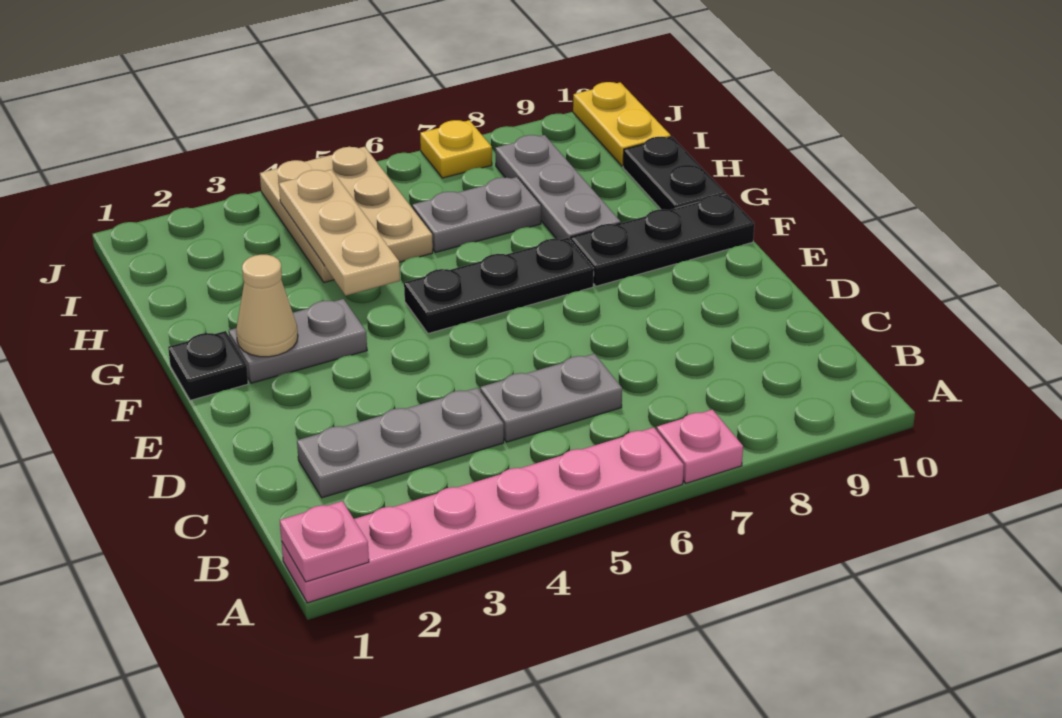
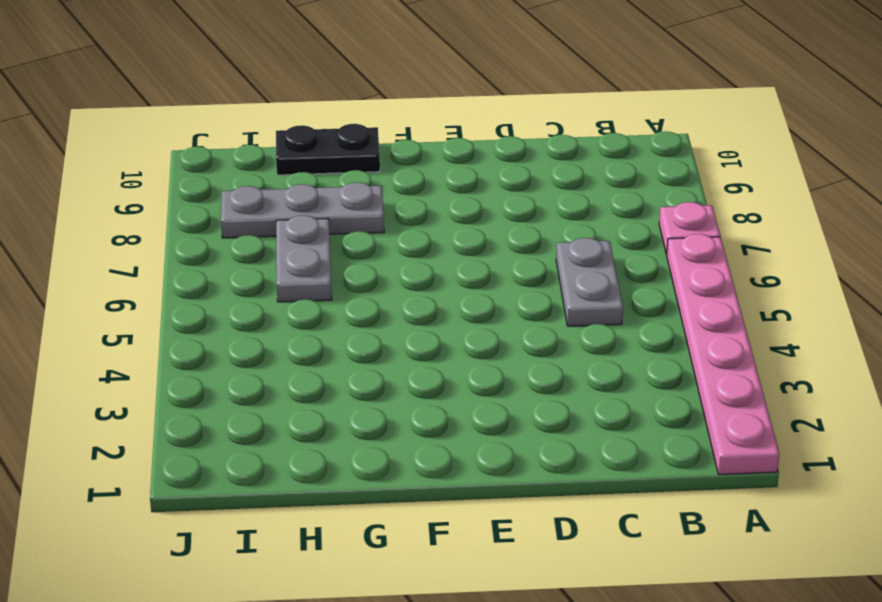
none -> grey 1x3 plate [297,388,504,498]
none -> black 1x1 plate [168,331,248,400]
none -> grey 1x2 plate [229,299,367,383]

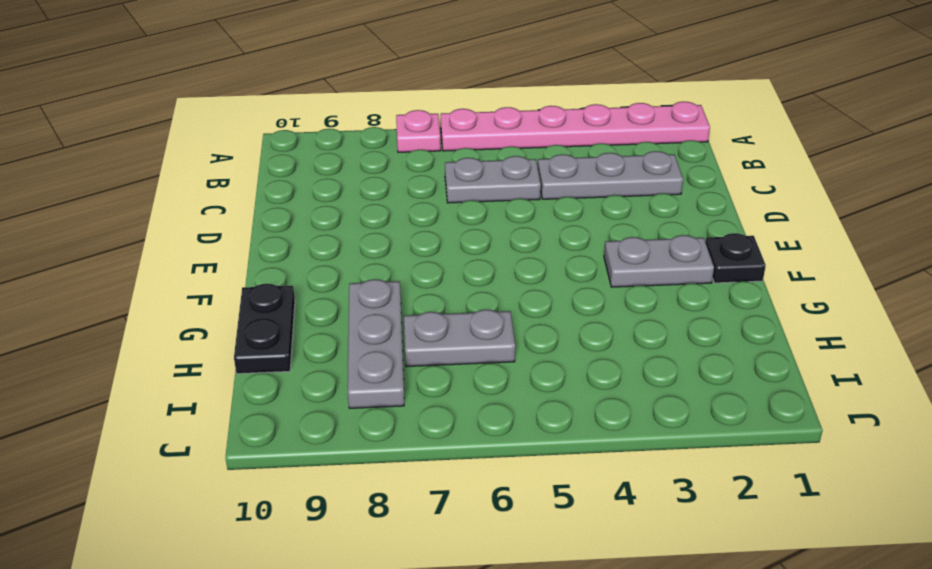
none -> black 1x3 plate [404,238,594,334]
none -> black 1x3 plate [571,194,754,286]
none -> tan 2x3 plate [260,147,433,283]

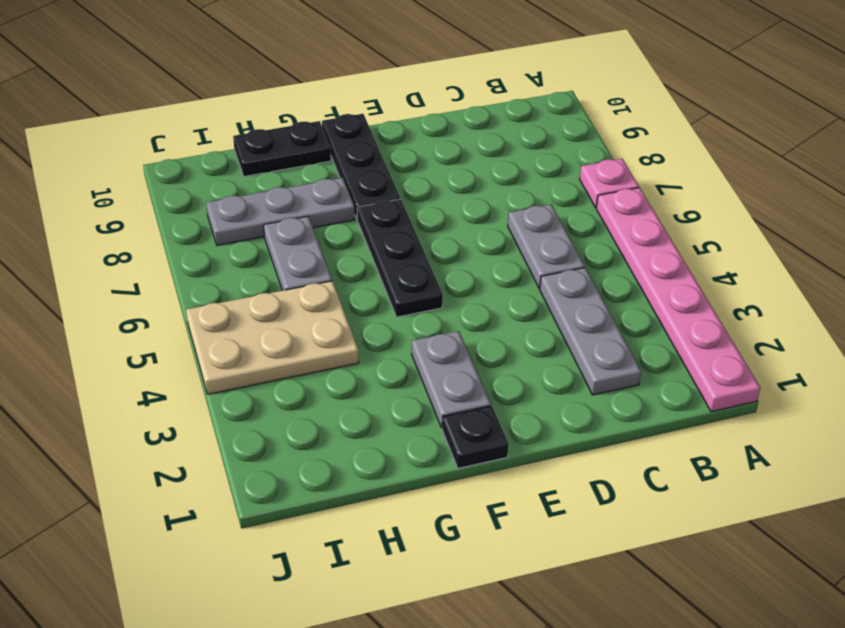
none -> yellow 1x2 plate [573,82,671,166]
none -> yellow 1x1 plate [420,120,492,178]
none -> pink 1x1 plate [280,501,369,582]

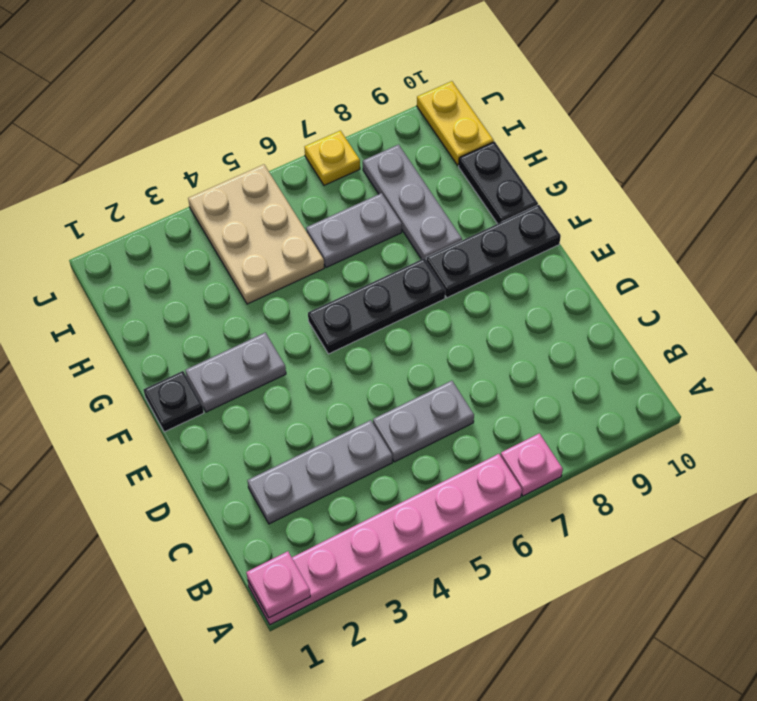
none -> tan 1x1 cone [236,255,298,357]
none -> tan 1x3 plate [279,170,400,296]

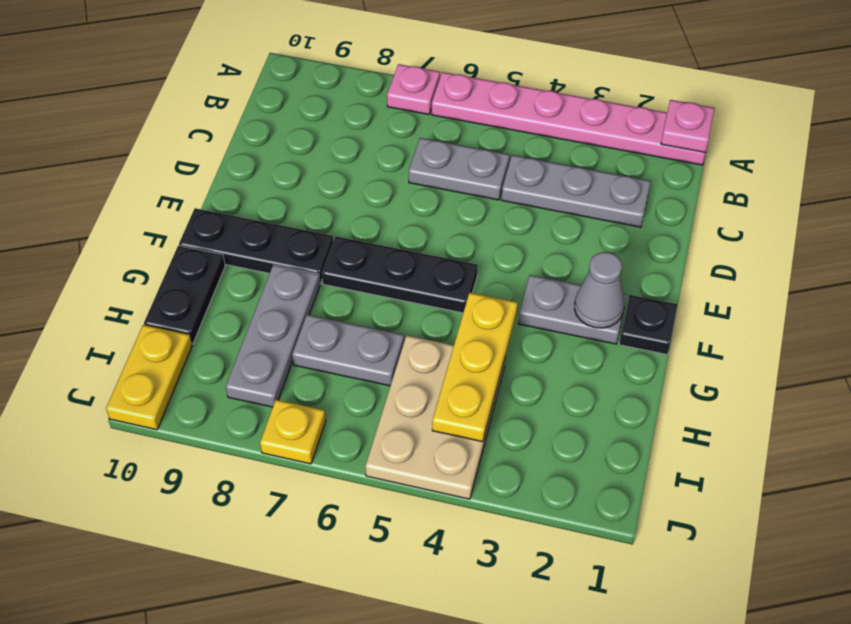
grey 1x1 cone [574,252,624,328] -> tan 1x1 cone [236,255,298,357]
yellow 1x3 plate [432,293,518,442] -> tan 1x3 plate [279,170,400,296]

